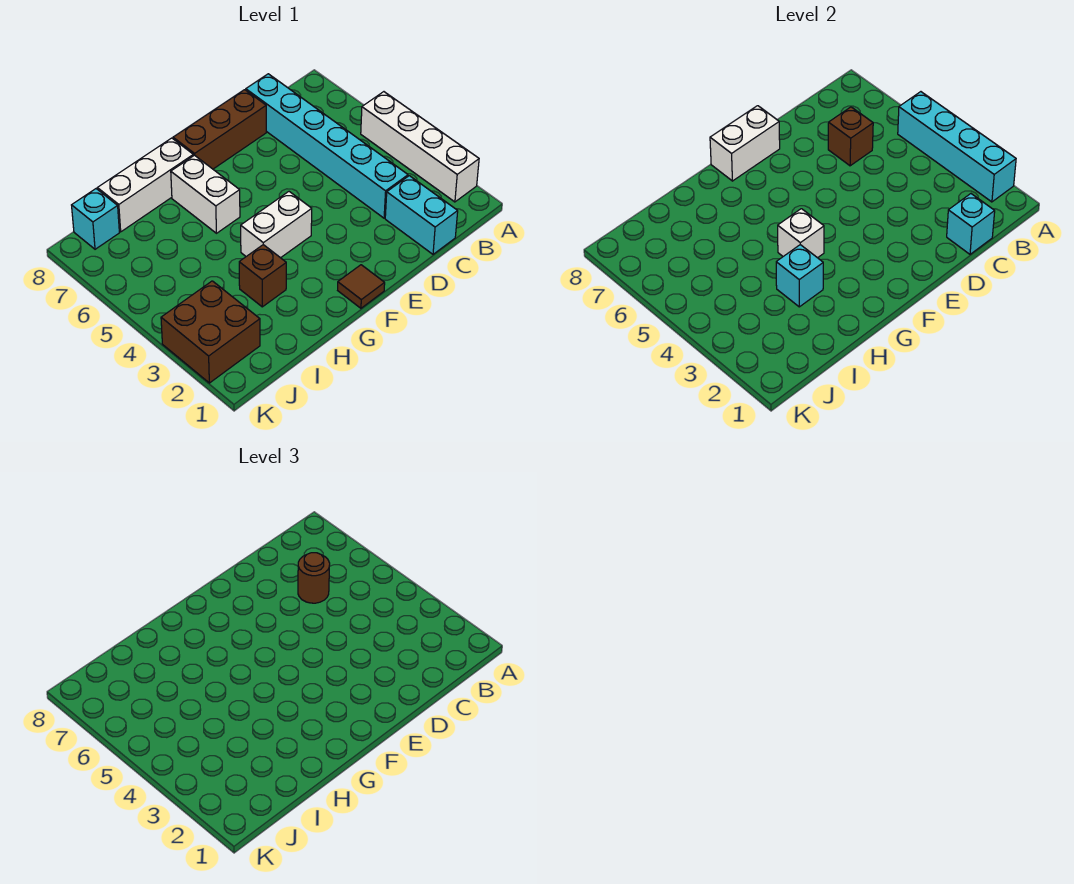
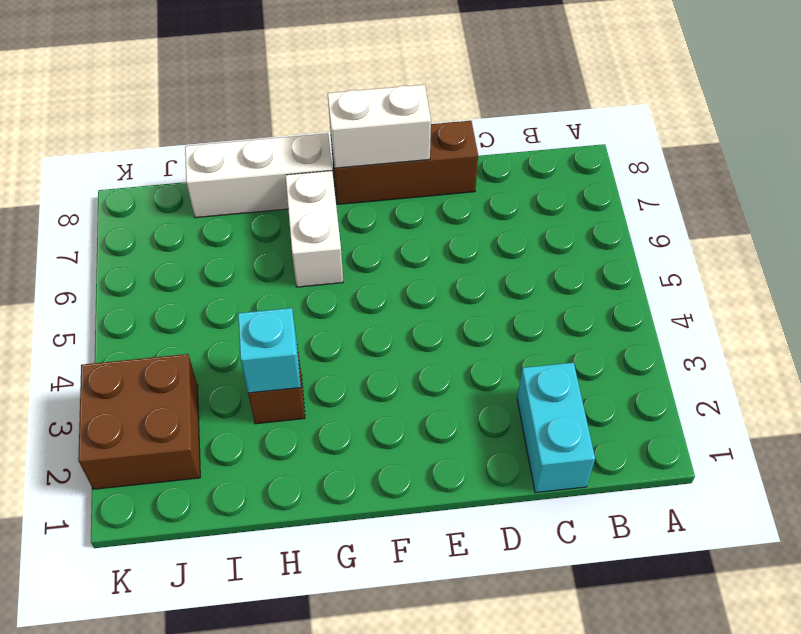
none -> white 1x4 brick [361,92,479,202]
none -> cyan 1x6 brick [246,74,408,218]
none -> brown 1x1 tile [338,265,385,308]

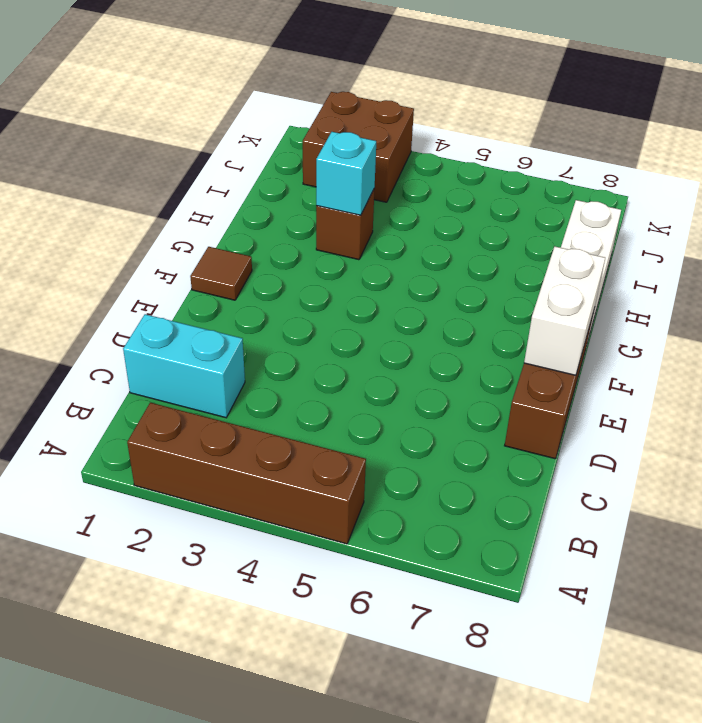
brown 1x4 brick [127,403,366,544] -> white 1x4 brick [361,92,479,202]
none -> cyan 1x6 brick [246,74,408,218]
none -> white 1x2 brick [241,192,312,258]
none -> white 1x2 brick [171,155,240,233]

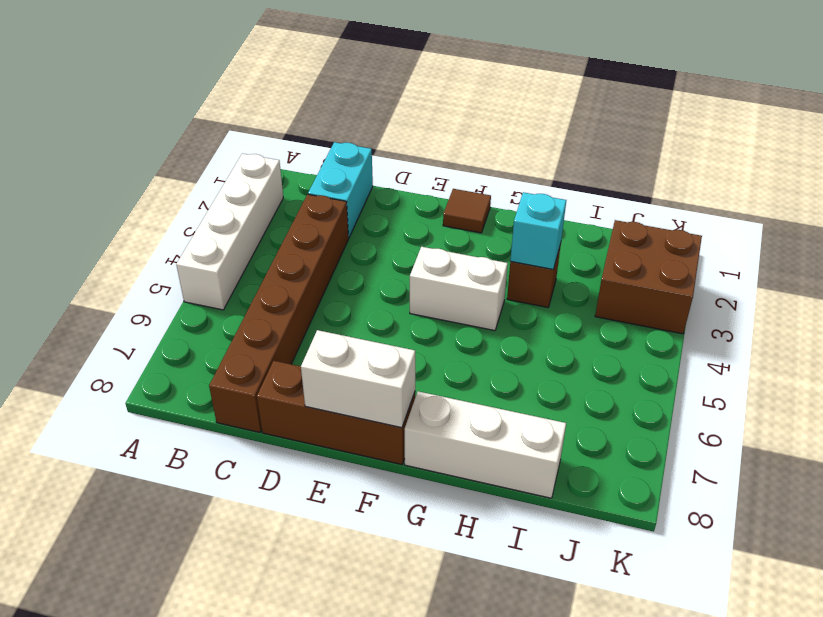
brown 1x6 brick [209,194,349,432] -> cyan 1x6 brick [246,74,408,218]
none -> white 1x2 brick [171,155,240,233]
none -> cyan 1x1 brick [72,189,119,249]
none -> cyan 1x4 brick [898,92,1016,202]

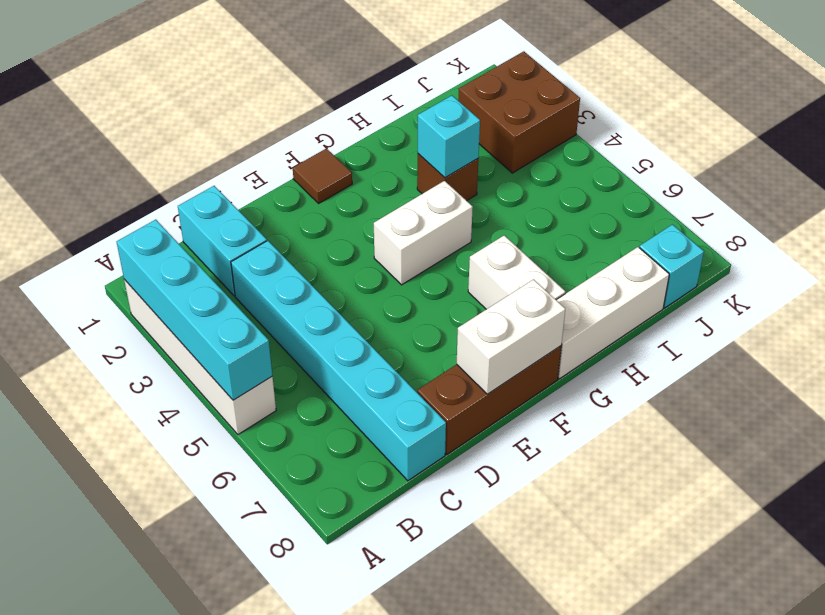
none -> cyan 1x1 brick [947,194,995,254]
none -> brown 1x1 brick [828,107,873,166]
none -> white 1x1 brick [778,209,824,258]

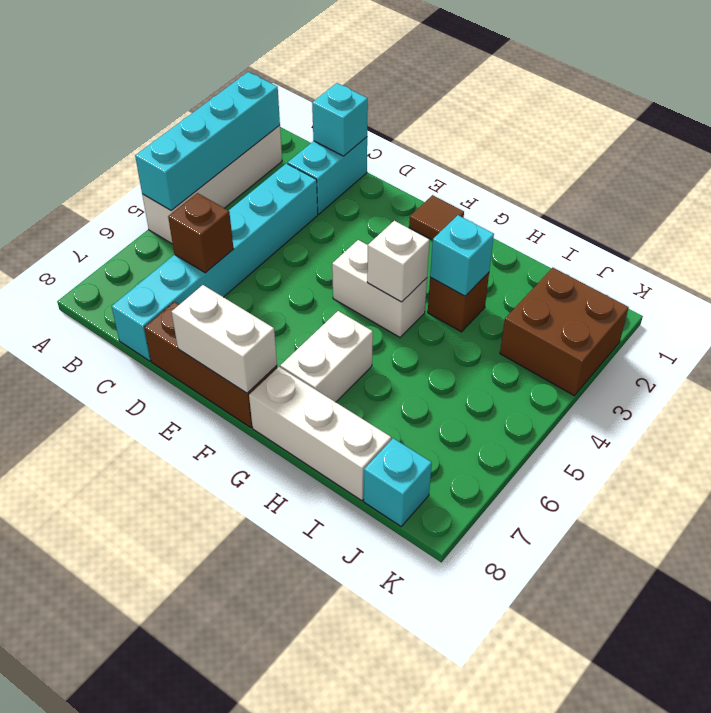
none -> brown 1x1 round brick [298,553,330,603]

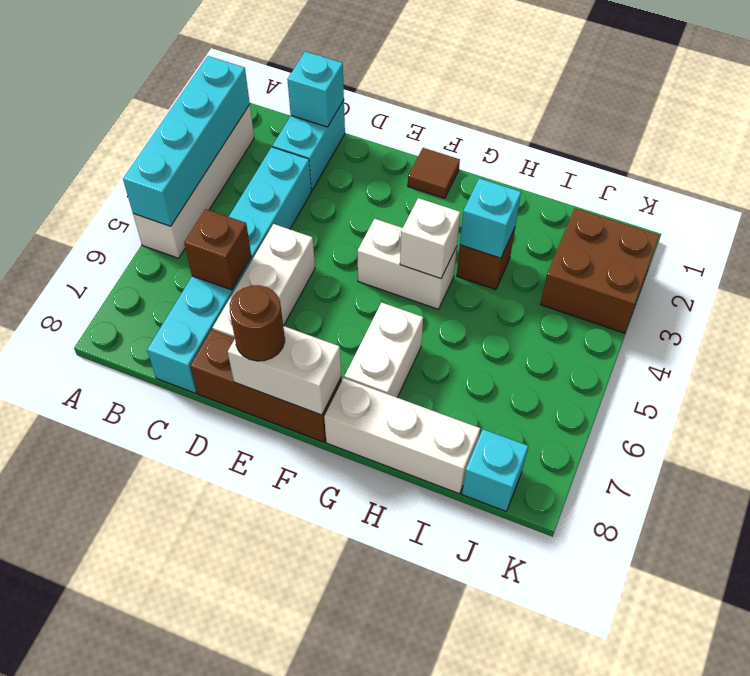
white 1x3 brick [213,224,315,338] -> none
brown 1x1 round brick [230,285,285,361] -> brown 1x1 round brick moved to [298,553,330,603]

